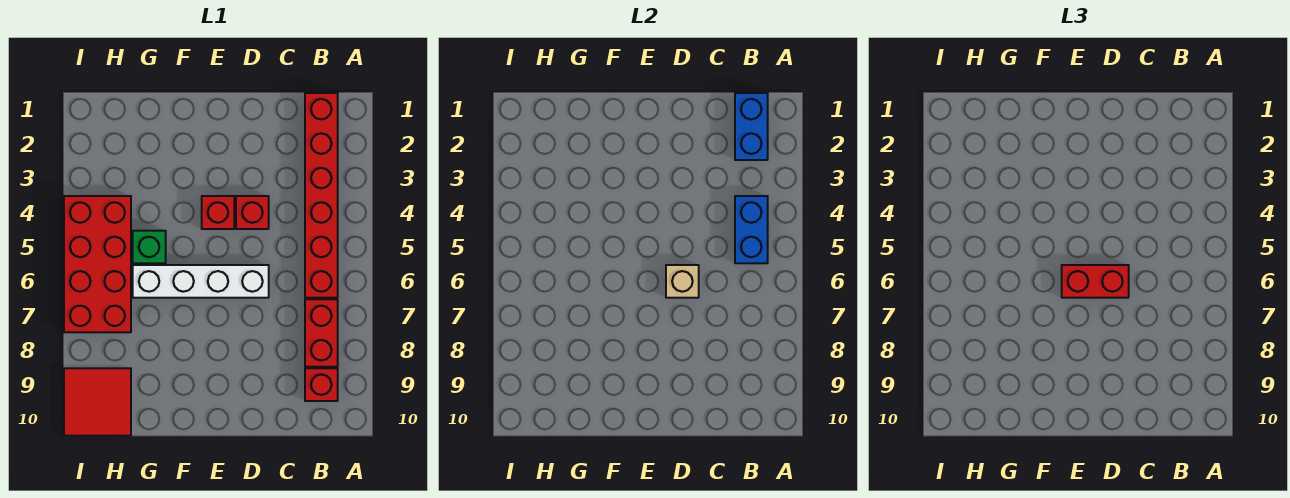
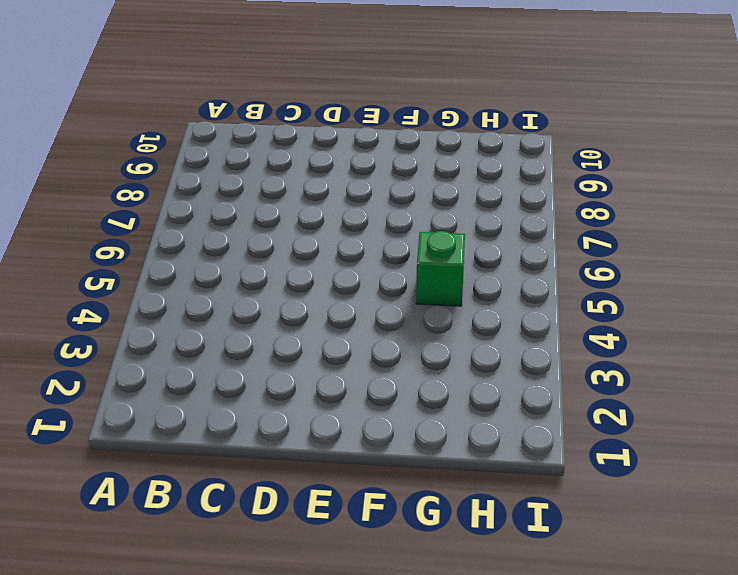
none -> red 1x6 brick [305,93,338,298]
none -> red 1x2 brick [305,299,338,367]
none -> red 1x1 brick [305,368,338,401]

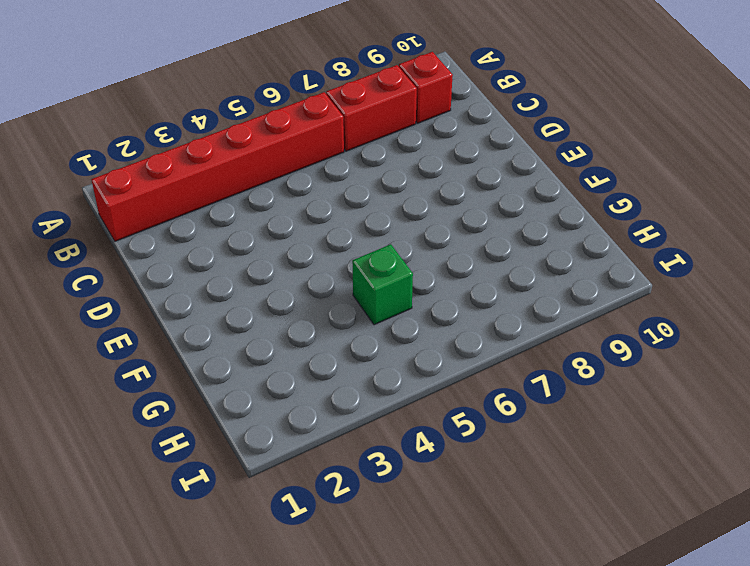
none -> red 1x1 brick [236,196,269,229]
none -> white 1x4 brick [133,265,269,298]
none -> red 1x1 brick [202,196,234,229]

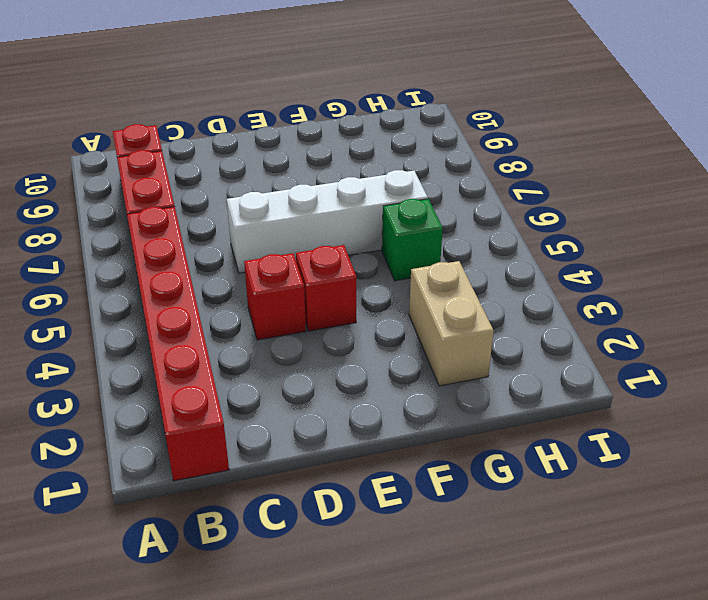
tan 1x2 brick [409,261,494,386] -> none
none -> red 2x4 brick [64,196,131,332]
none -> red 2x2 tile [64,368,131,436]
none -> blue 1x2 brick [735,93,768,160]

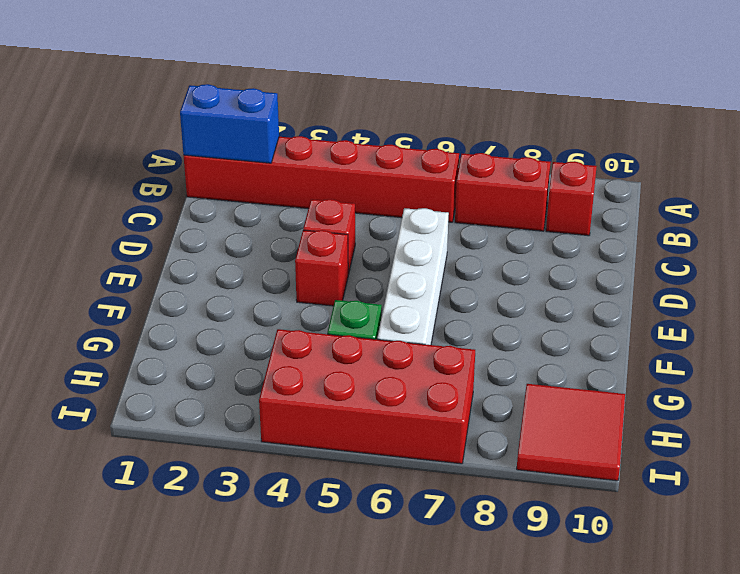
none -> blue 1x2 brick [735,196,768,263]
none -> tan 1x1 brick [666,265,699,298]
none -> red 1x2 brick [1062,265,1129,298]

